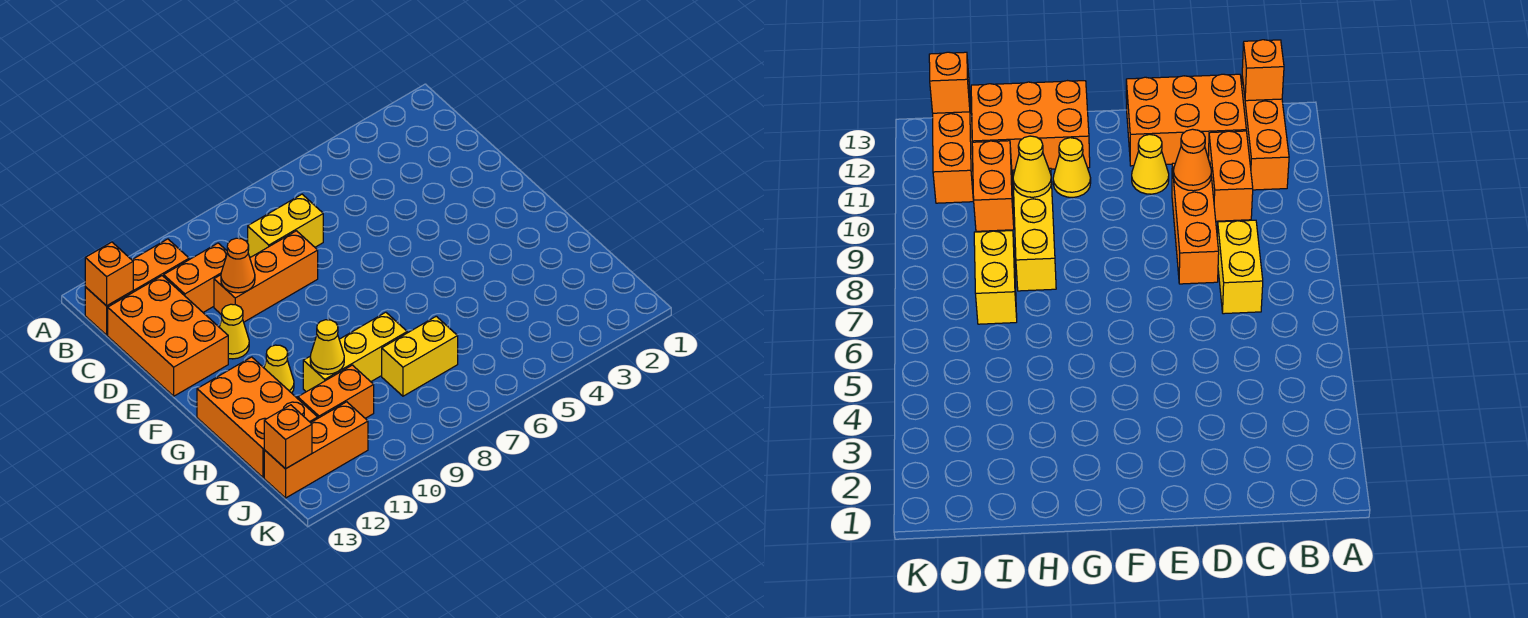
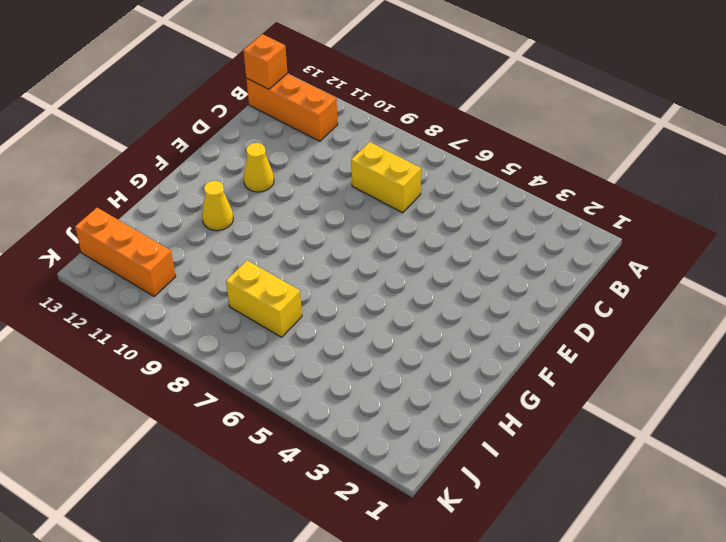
none -> orange 1x2 brick [164,243,227,312]
none -> orange 2x3 brick [108,276,228,396]
none -> orange 1x3 brick [214,231,318,322]

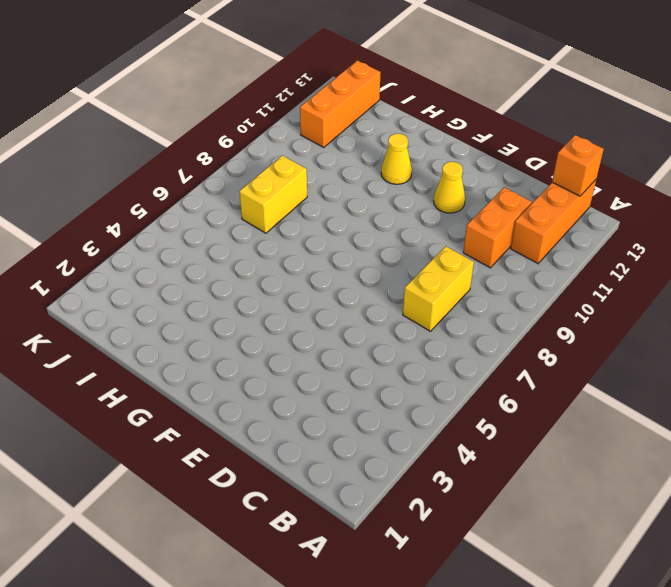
none -> orange 2x3 brick [108,276,228,396]
none -> orange 1x3 brick [214,231,318,322]
none -> orange 2x3 brick [197,357,318,478]

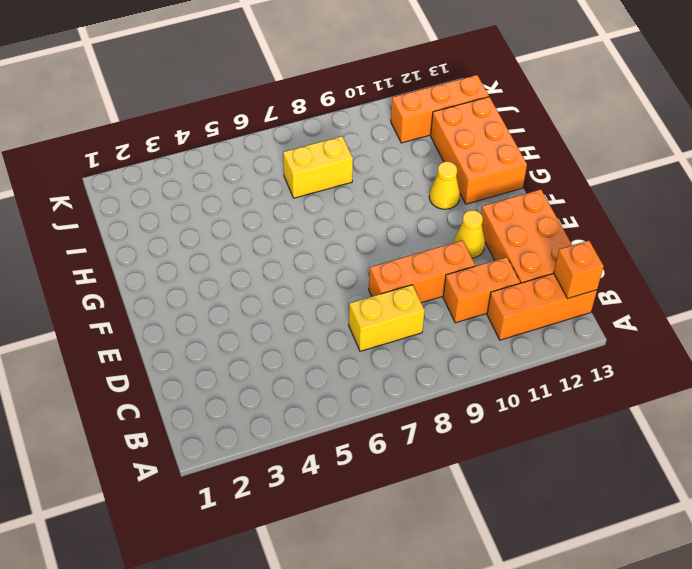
none -> yellow 1x3 brick [303,312,407,392]
none -> orange 1x2 brick [298,365,374,418]
none -> orange 1x1 cone [221,238,255,293]

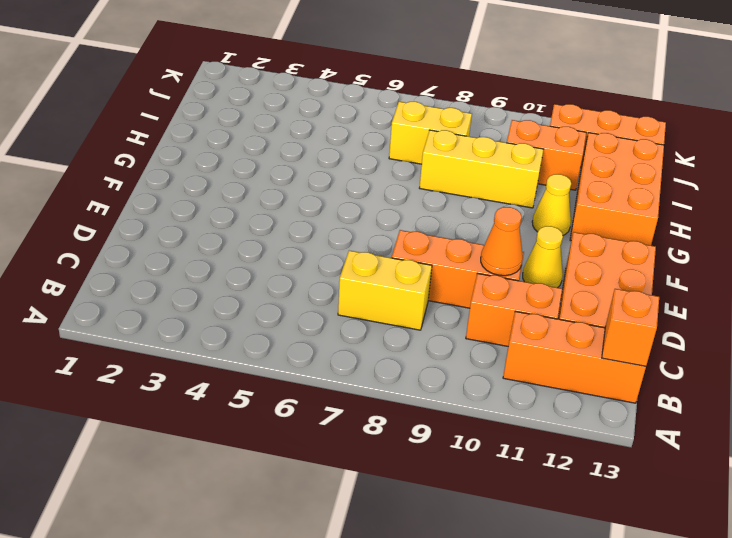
none -> yellow 1x1 cone [310,320,344,374]
none -> orange 1x1 brick [264,405,312,469]

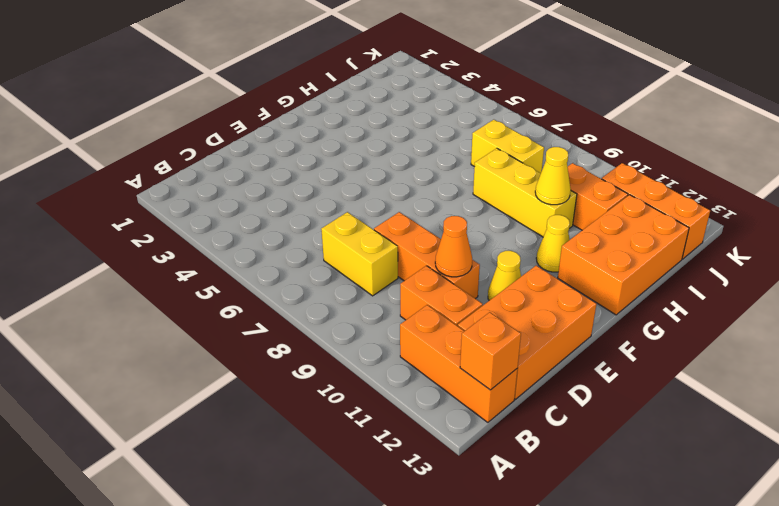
none -> orange 1x1 brick [264,405,312,469]

